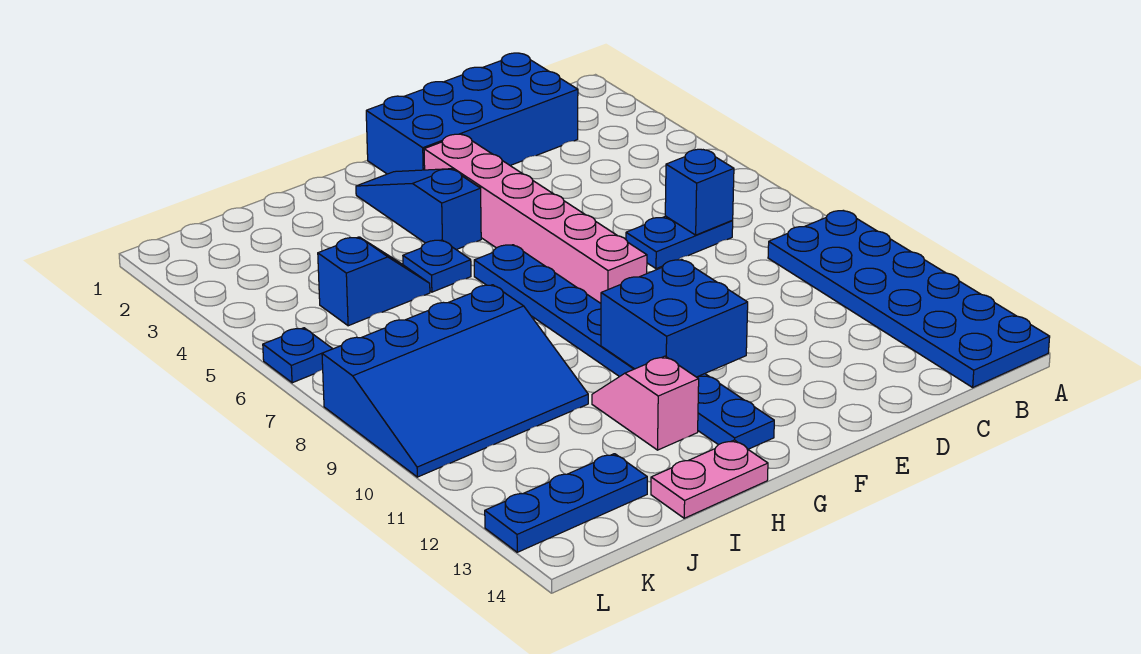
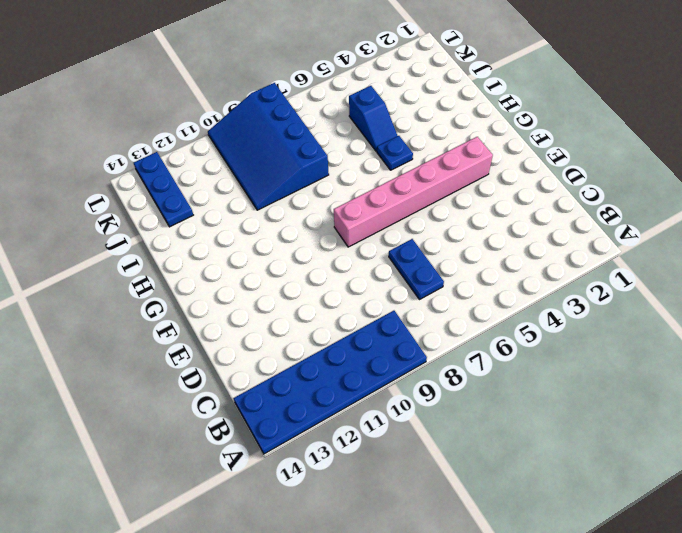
none -> blue 2x4 brick [366,53,578,174]
none -> blue 1x3 slope [356,169,481,250]
none -> blue 1x8 plate [474,245,774,449]

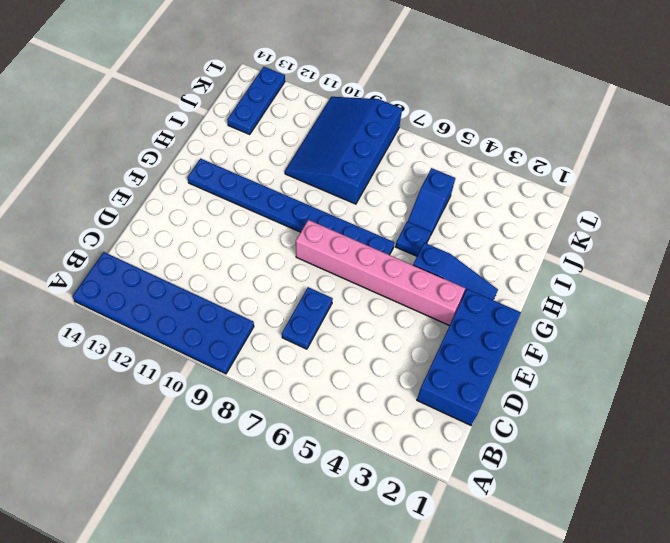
none -> pink 1x2 slope [592,356,699,450]
none -> pink 1x2 plate [651,440,768,518]
none -> blue 1x1 plate [263,328,332,383]

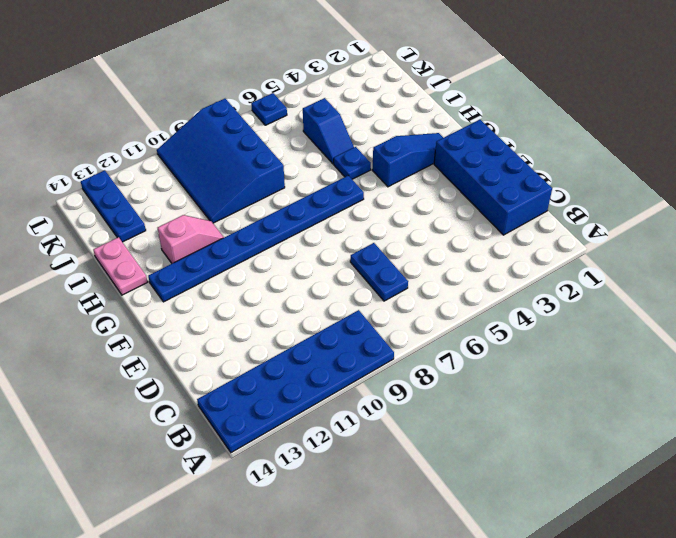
none -> pink 1x6 brick [424,134,647,303]
none -> blue 1x1 brick [665,149,734,235]
none -> blue 2x2 brick [601,259,748,377]

